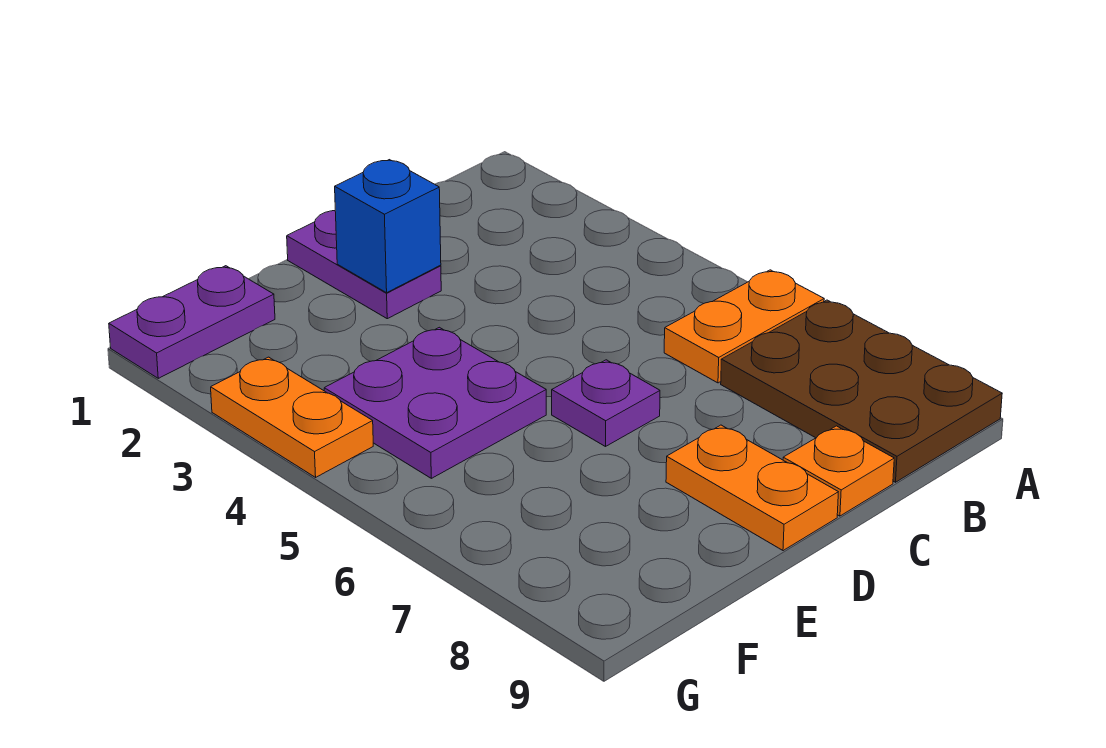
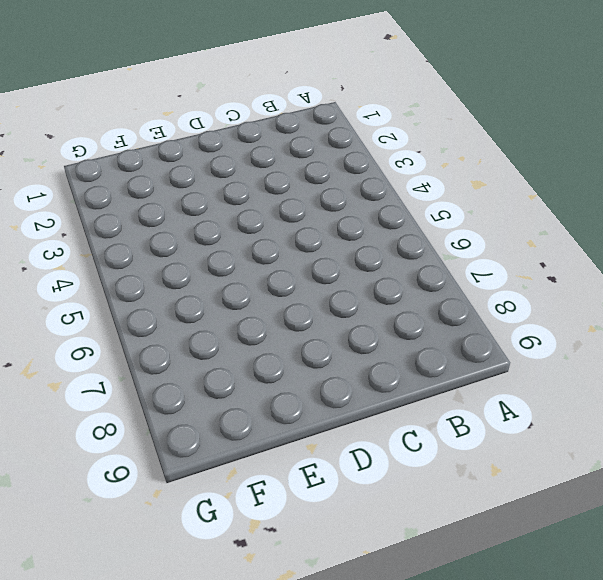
none -> orange 1x2 plate [664,270,824,383]
none -> brown 2x3 plate [721,300,1002,482]

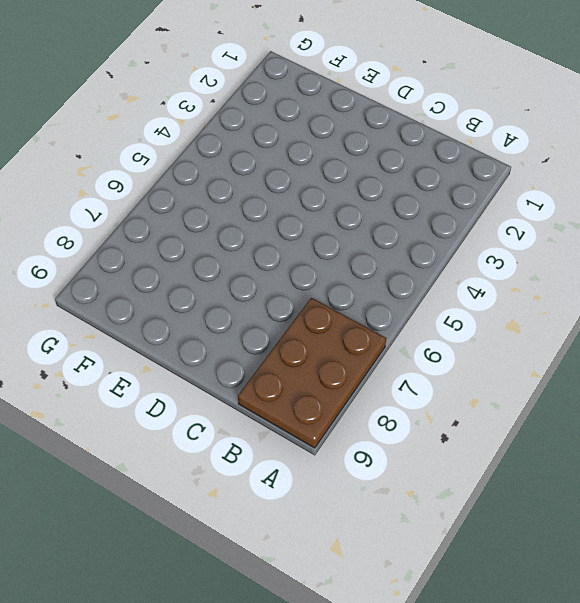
none -> orange 1x2 plate [664,270,824,383]
none -> orange 1x1 plate [783,426,894,516]

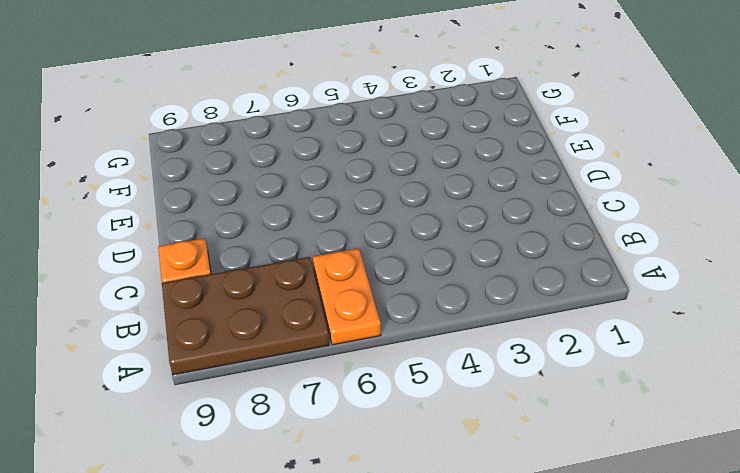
none -> purple 1x2 plate [287,211,441,319]
none -> purple 1x1 plate [552,360,660,447]

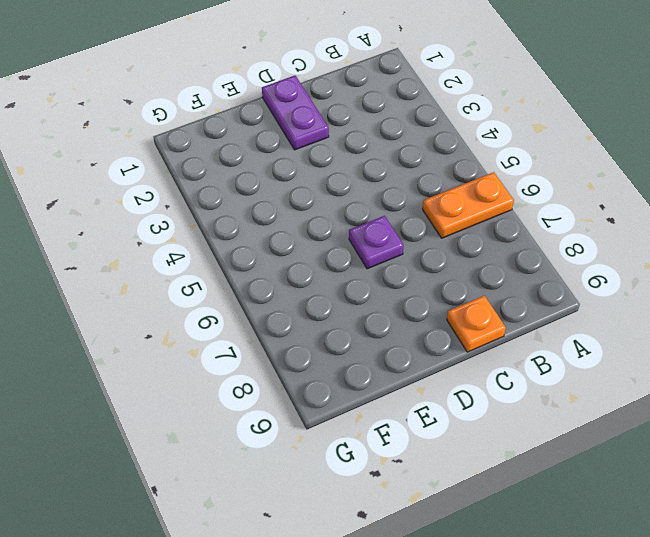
none -> brown 2x3 plate [721,300,1002,482]
none -> orange 1x2 plate [666,425,838,551]

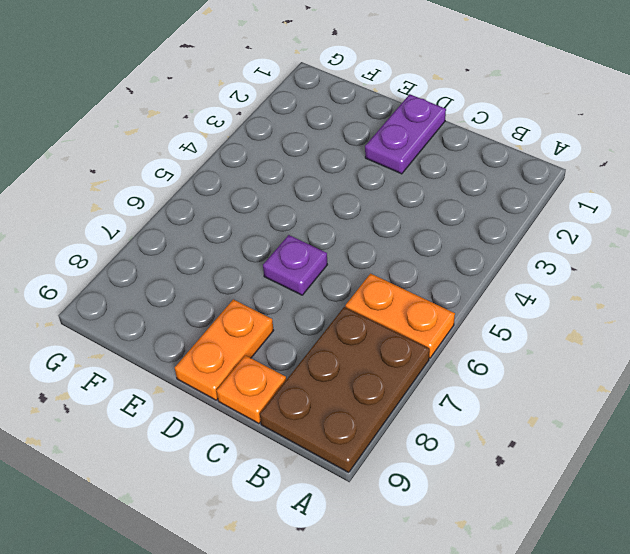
none -> purple 2x2 plate [324,327,546,478]
none -> purple 1x2 plate [109,266,275,378]

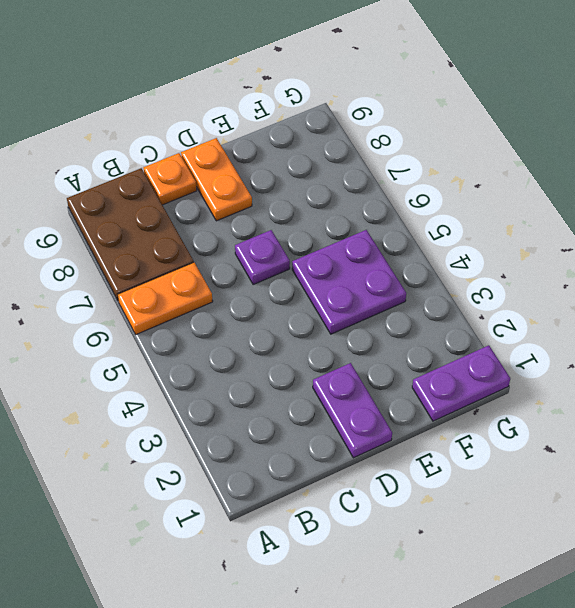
none -> orange 1x2 plate [211,357,373,477]
none -> blue 1x1 brick [335,160,441,293]

